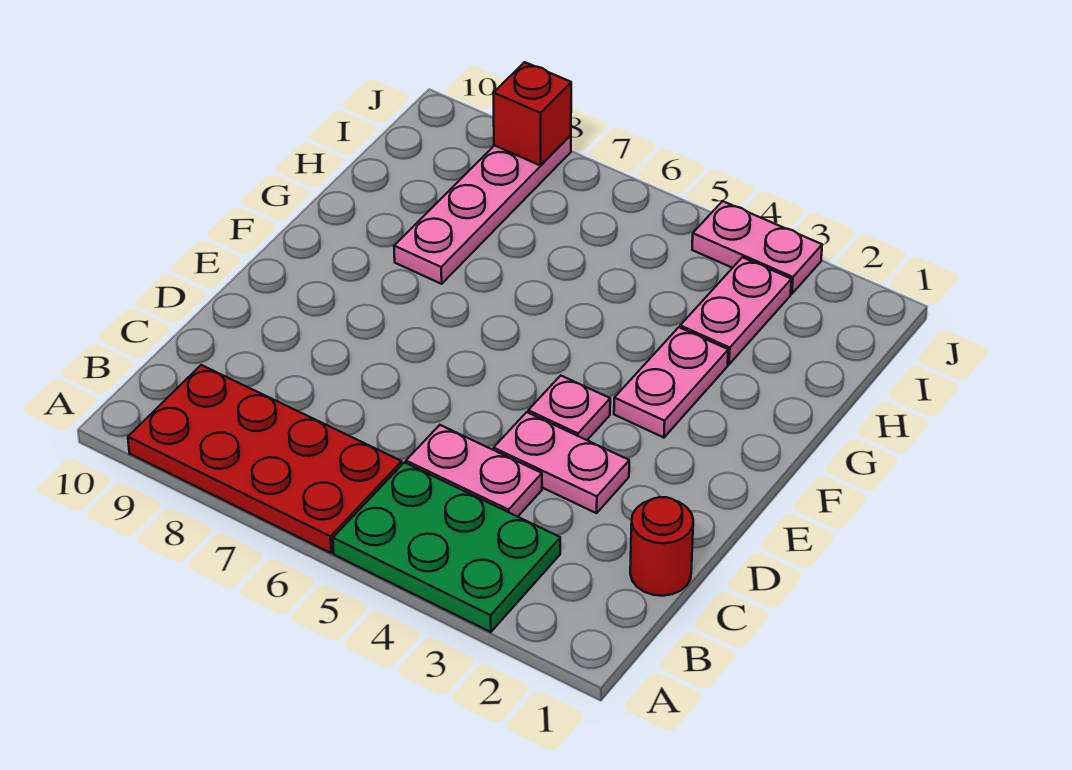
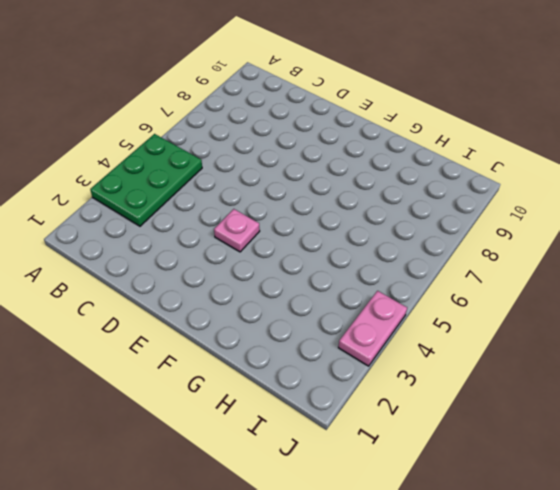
none -> red 2x4 plate [128,365,402,553]
none -> red 1x1 round brick [630,497,693,596]

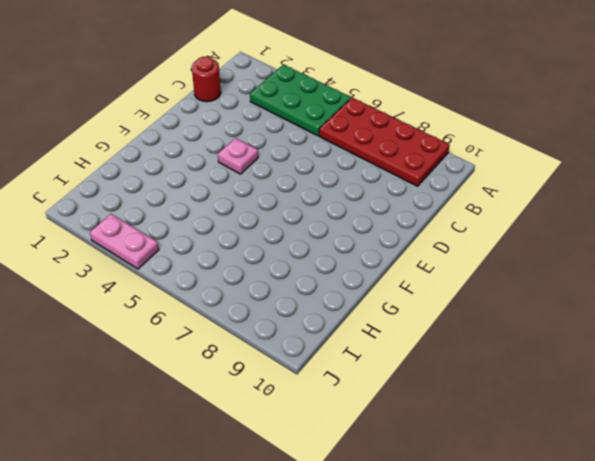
none -> pink 1x2 plate [406,425,542,517]
none -> pink 1x2 plate [494,412,629,513]

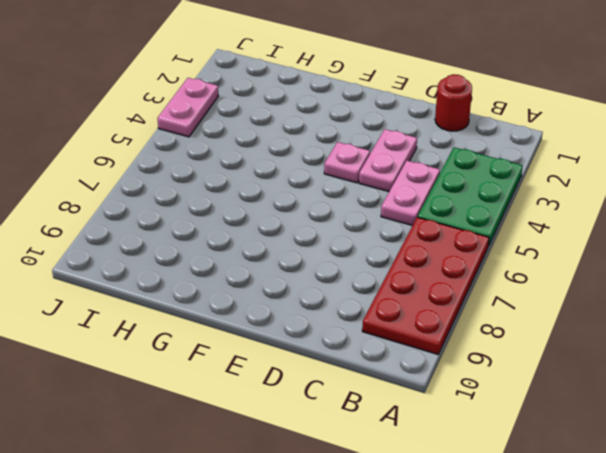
none -> pink 1x2 plate [614,327,728,438]
none -> pink 1x4 plate [394,135,571,284]

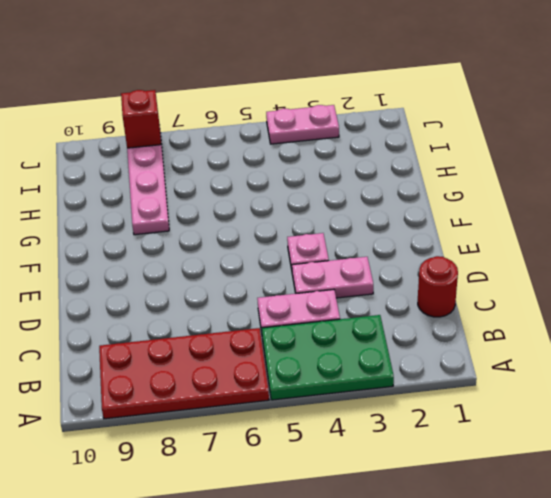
none -> pink 1x2 plate [614,327,728,438]
none -> pink 1x2 plate [680,257,791,364]

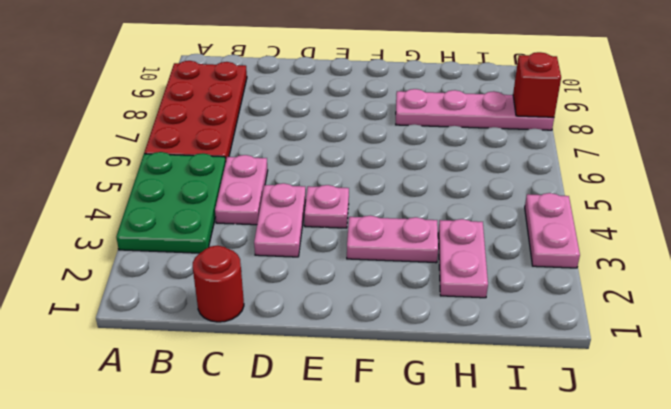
pink 1x2 plate [438,219,488,298] -> pink 1x2 plate turned to [680,257,791,364]

